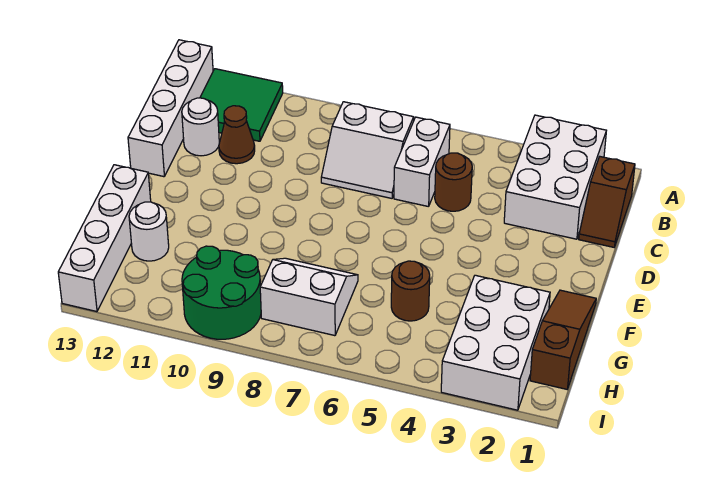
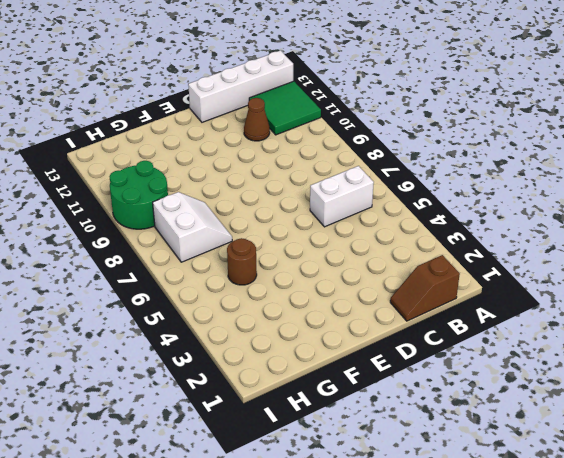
none -> white 2x3 brick [504,115,606,239]
none -> white 2x2 slope [321,102,414,198]
none -> brown 1x1 round brick [435,153,472,211]

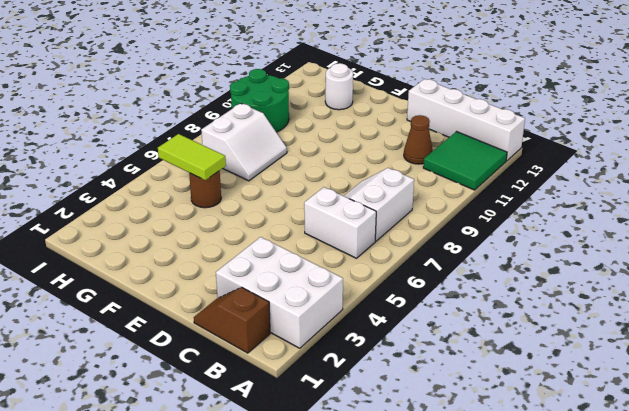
lime 1x2 tile [158,134,226,180] -> none
none -> brown 1x1 round brick [435,153,472,211]
none -> white 1x1 round brick [182,98,219,156]
none -> brown 1x3 slope [530,290,596,389]

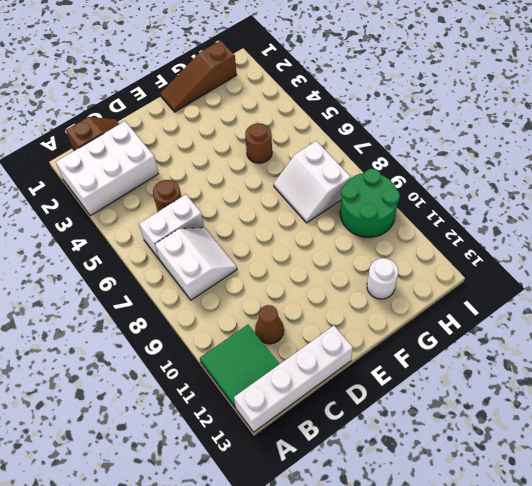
none -> white 1x1 round brick [182,98,219,156]
none -> white 1x4 brick [58,165,151,312]
none -> white 2x3 brick [441,275,550,410]

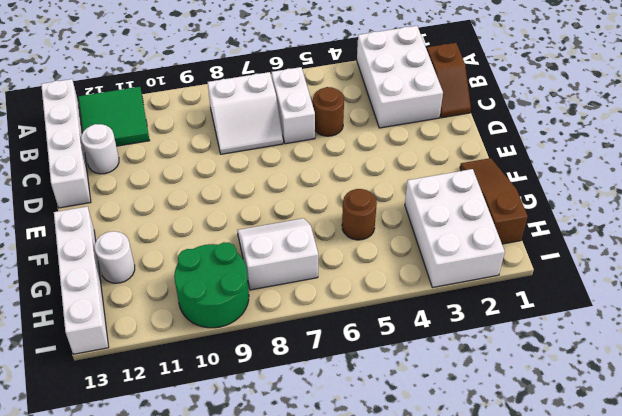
none -> brown 1x1 cone [219,106,255,164]

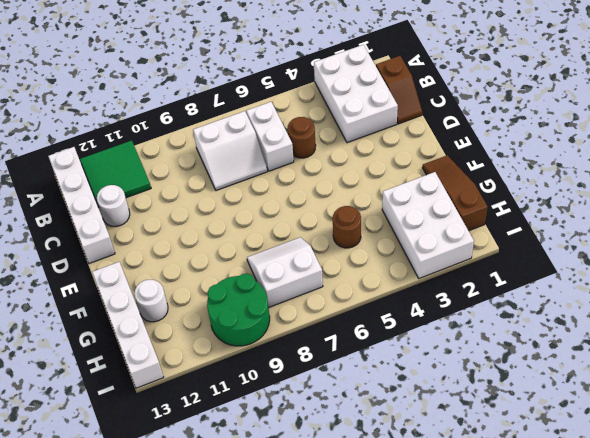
none -> brown 1x1 cone [219,106,255,164]

